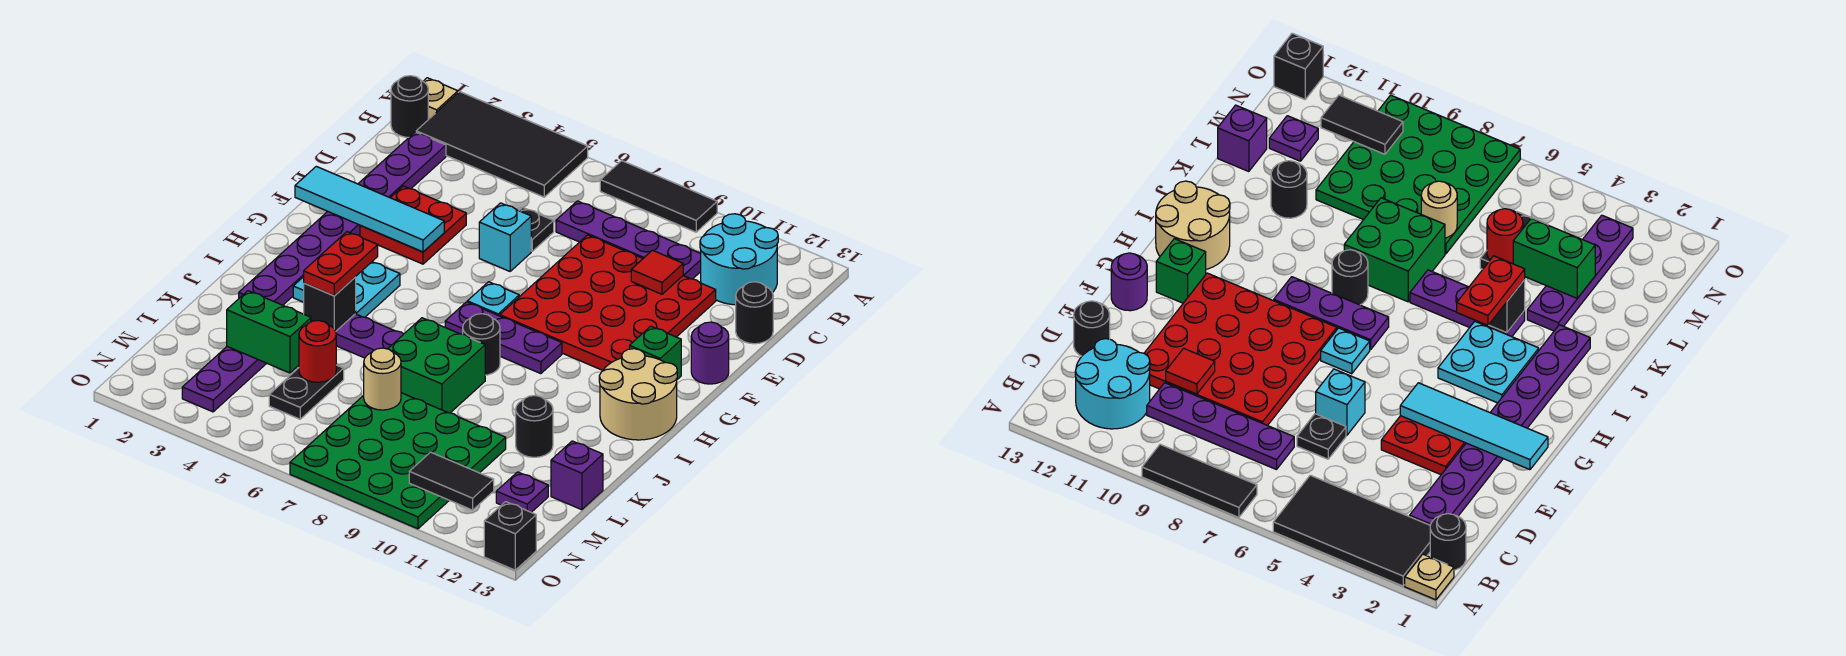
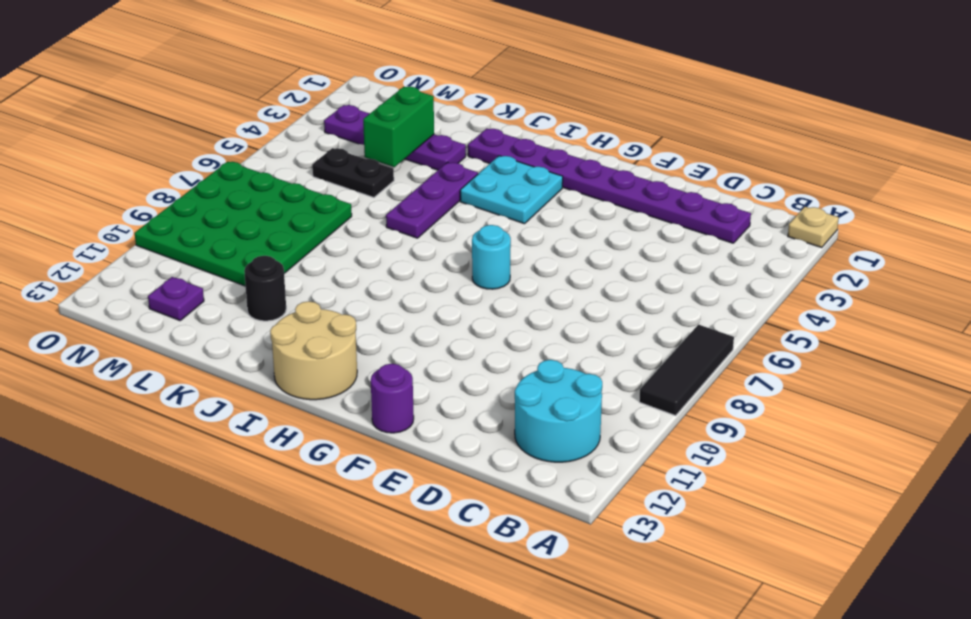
cyan 1x1 round brick [472,225,511,289] -> cyan 1x1 plate [467,282,519,316]
none -> black 2x4 tile [416,92,588,197]
none -> black 1x1 round brick [391,76,428,137]
none -> purple 1x4 plate [556,201,701,279]
none -> black 1x1 plate [519,207,554,251]

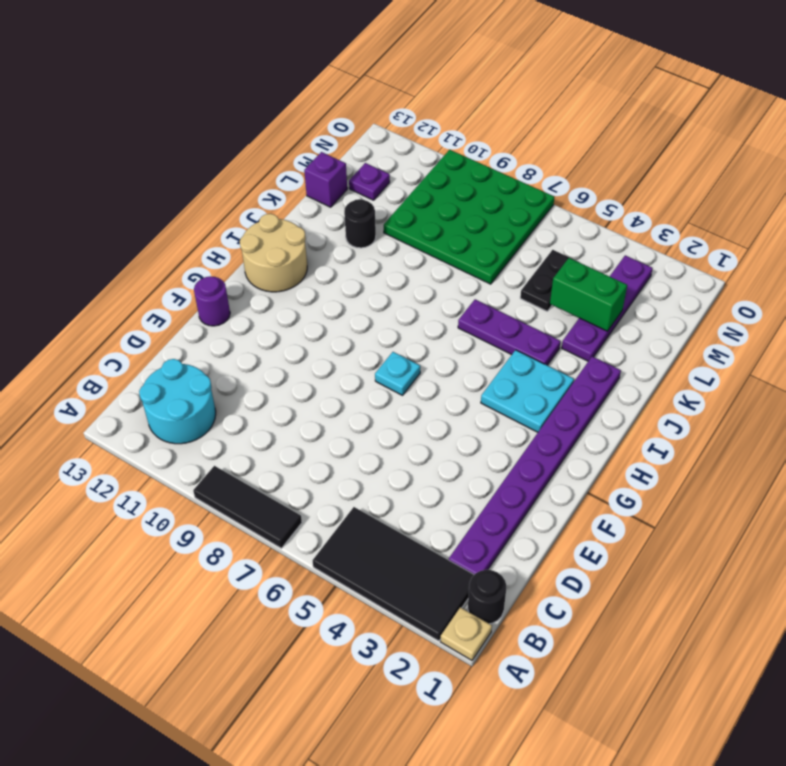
none -> purple 1x4 plate [556,201,701,279]
none -> black 1x1 plate [519,207,554,251]
none -> red 4x4 plate [500,235,716,370]
none -> black 1x1 round brick [736,282,773,344]

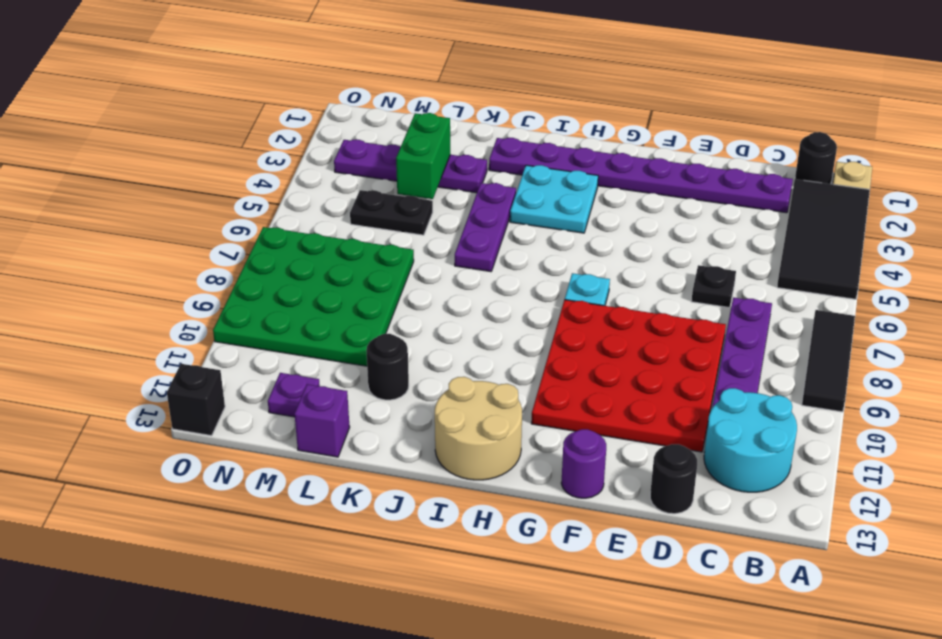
none -> red 2x2 plate [360,186,466,264]
none -> cyan 1x1 brick [479,203,531,271]
none -> green 1x1 brick [630,326,681,379]
none -> purple 1x3 plate [445,302,562,374]

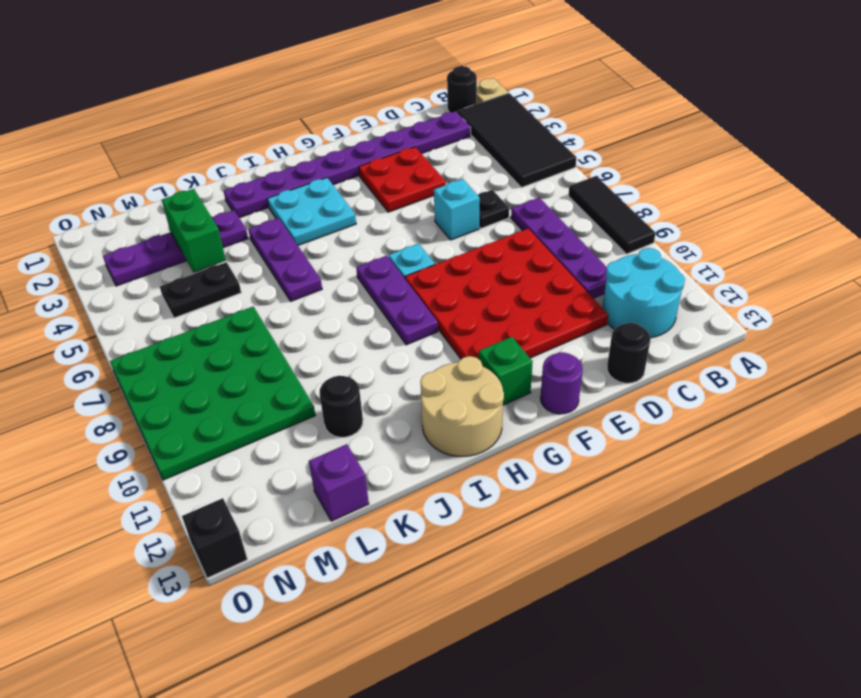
none -> black 1x1 round brick [463,314,500,375]
none -> green 2x2 brick [388,318,485,413]
none -> purple 1x1 plate [496,472,548,512]
none -> red 1x1 tile [631,250,683,294]

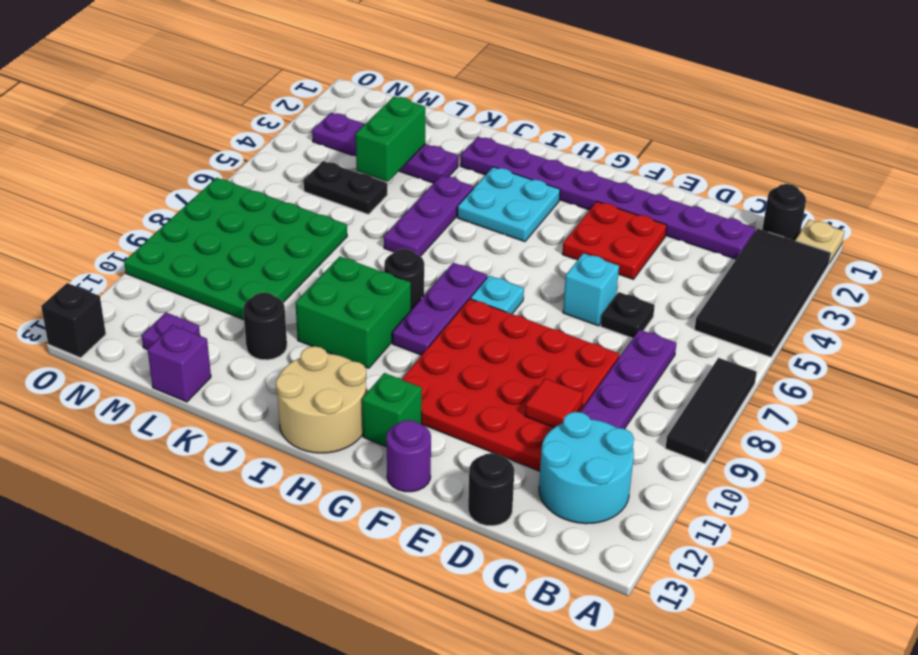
green 2x2 brick [295,257,411,368] -> green 2x2 brick moved to [388,318,485,413]
none -> cyan 1x4 tile [295,166,444,252]
none -> black 1x1 brick [304,277,356,331]
none -> red 1x1 round brick [299,320,336,382]
none -> tan 1x1 round brick [364,348,401,410]

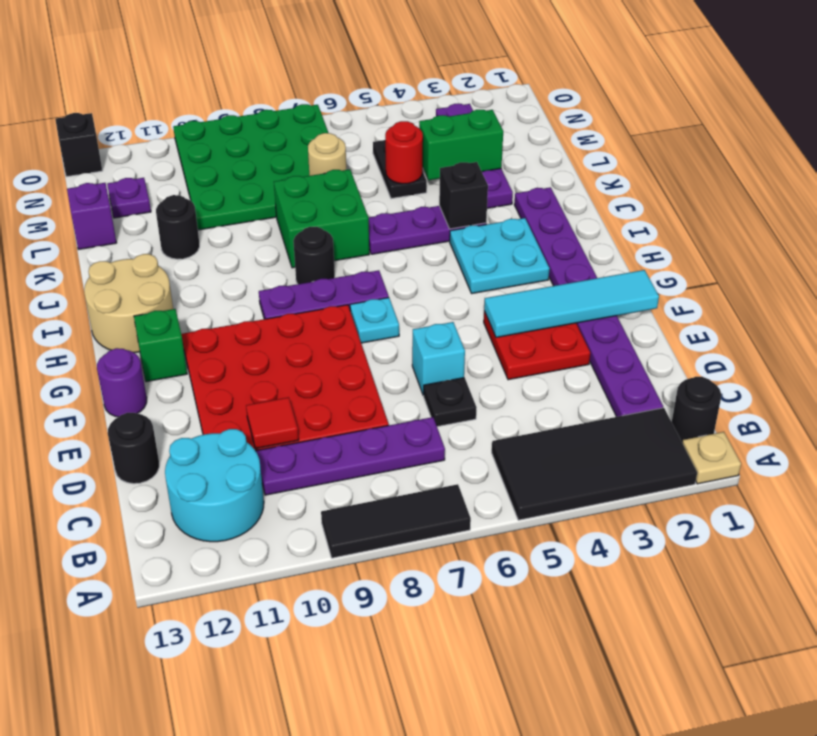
none -> black 1x2 tile [409,452,494,510]
none -> red 1x2 plate [304,232,378,296]

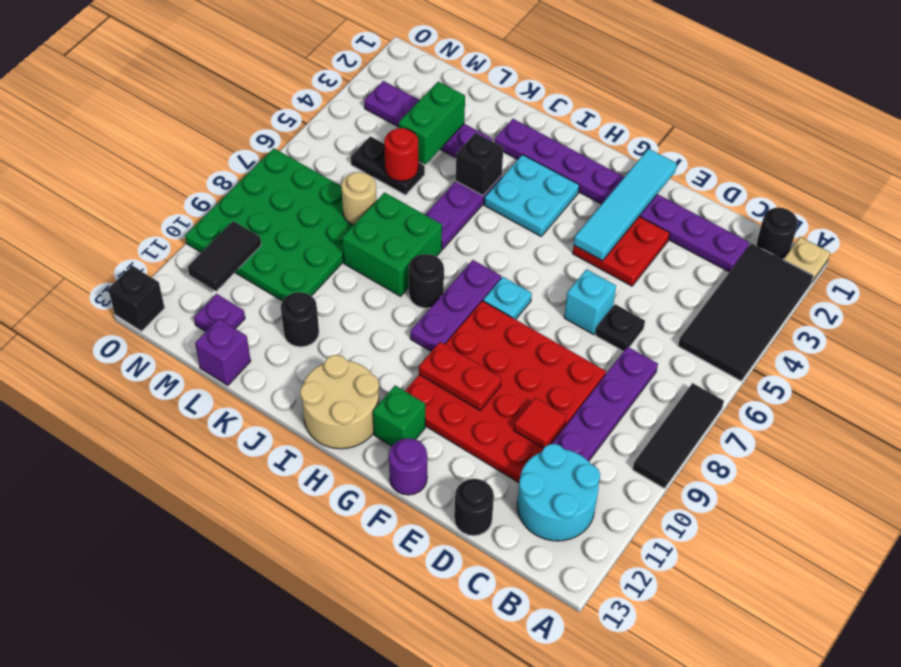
red 1x2 plate [419,342,501,410] -> red 1x2 plate moved to [304,232,378,296]

